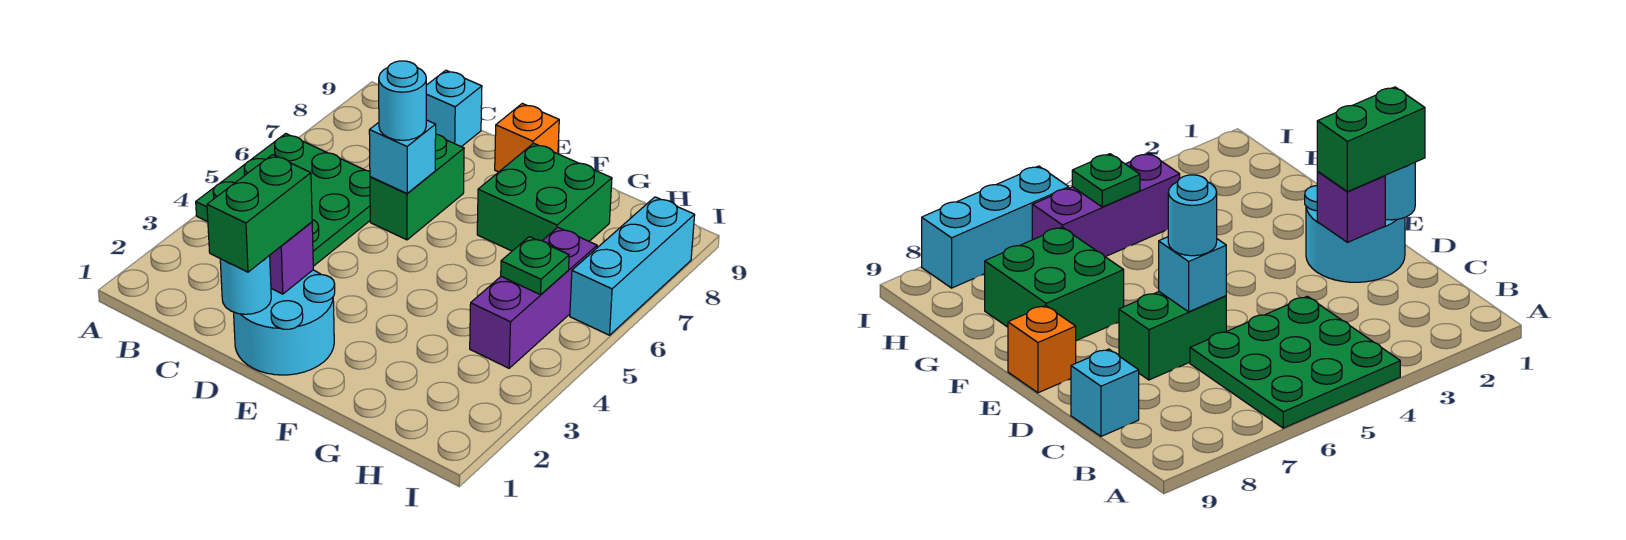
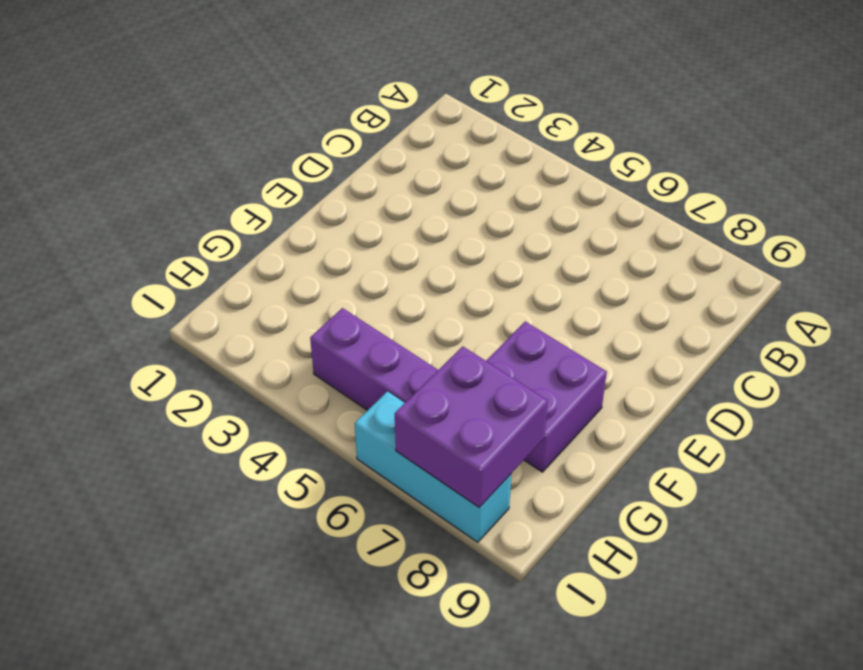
purple 2x2 brick [486,322,607,472] -> green 2x2 brick [477,143,612,251]
purple 2x2 brick [395,346,548,507] -> none
none -> green 3x3 plate [196,134,370,266]
none -> cyan 1x1 brick [426,70,482,147]
none -> cyan 2x2 round brick [234,270,335,375]

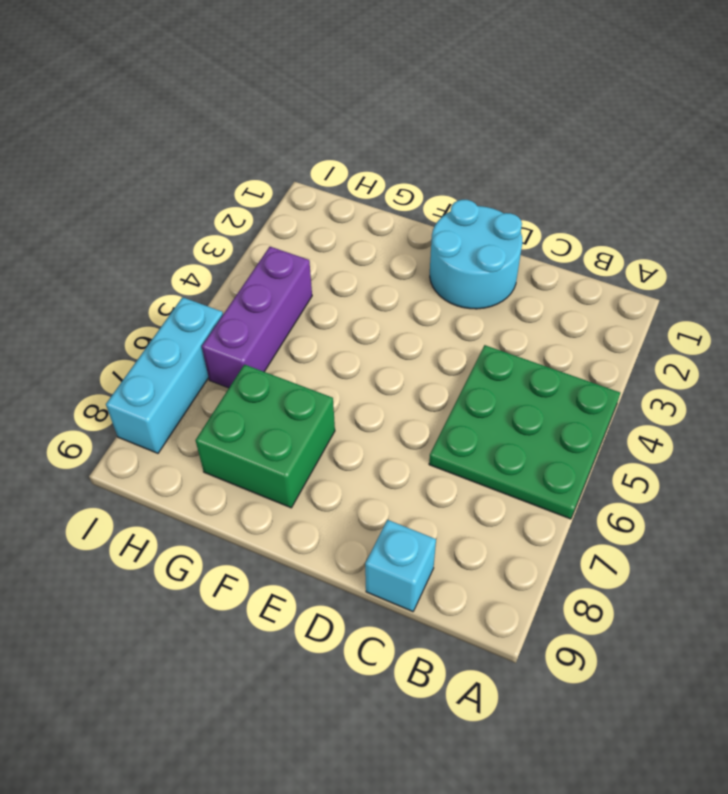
none -> green 1x2 brick [370,134,464,240]
none -> orange 1x1 brick [495,104,559,172]
none -> cyan 1x1 round brick [220,255,271,314]

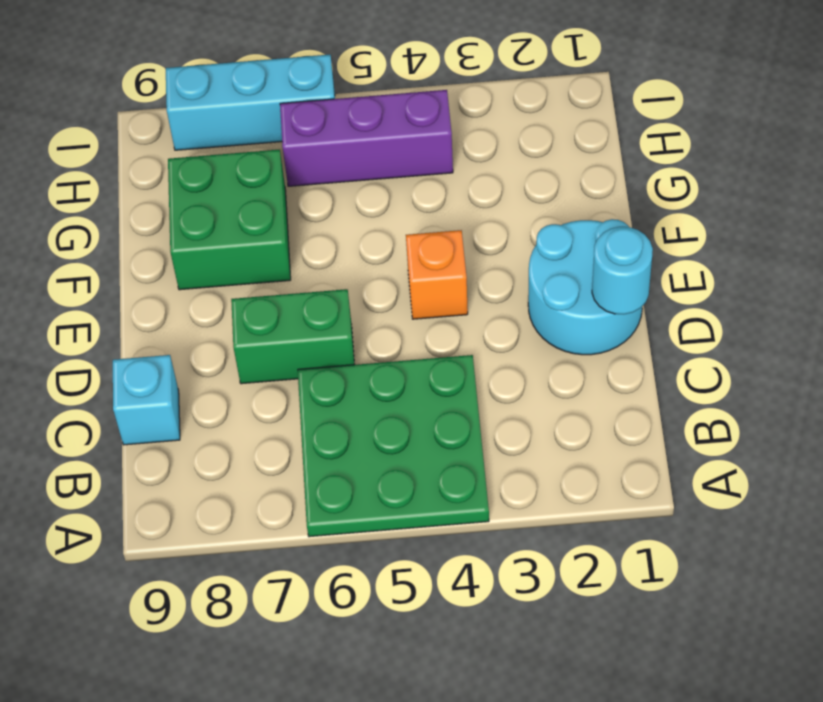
orange 1x1 brick [406,230,468,319] -> orange 1x1 brick moved to [495,104,559,172]
none -> purple 1x1 brick [270,222,313,294]
none -> cyan 1x1 brick [369,120,436,193]
none -> green 1x1 plate [501,237,569,295]

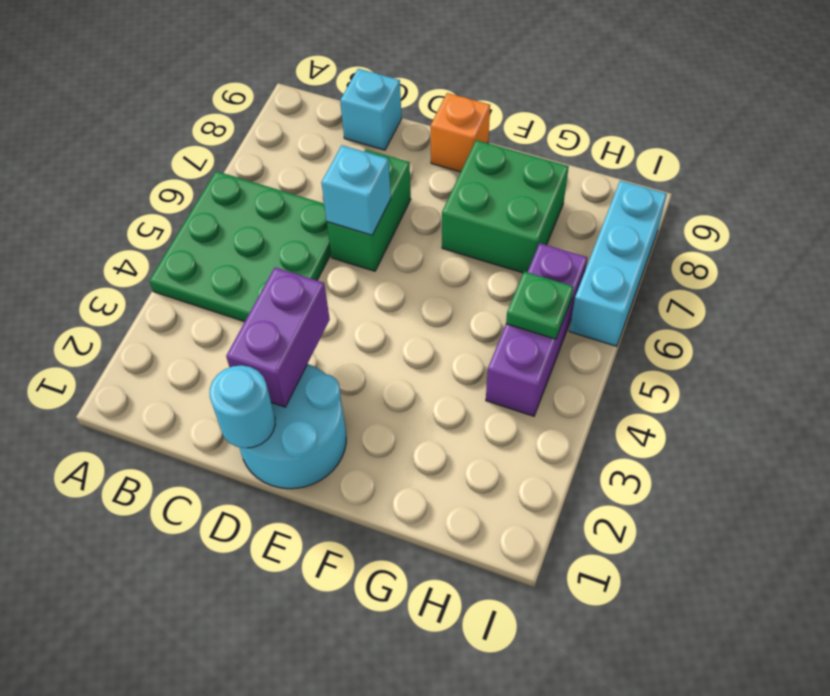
purple 1x2 brick [226,267,330,407] -> purple 1x1 brick [270,222,313,294]
none -> green 1x2 brick [207,155,312,272]
none -> cyan 1x1 round brick [379,61,426,140]

